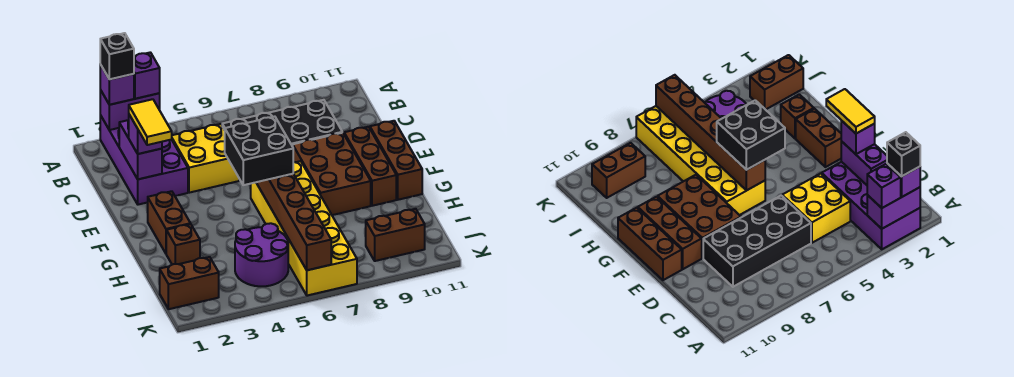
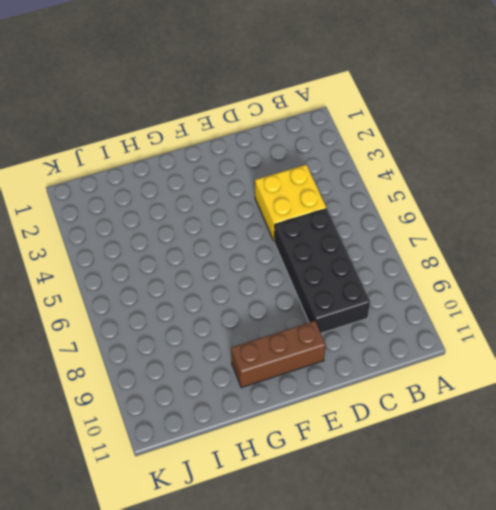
none -> purple 2x4 brick [100,115,188,205]
none -> brown 2x3 brick [293,133,371,215]
none -> brown 1x3 brick [370,121,422,200]

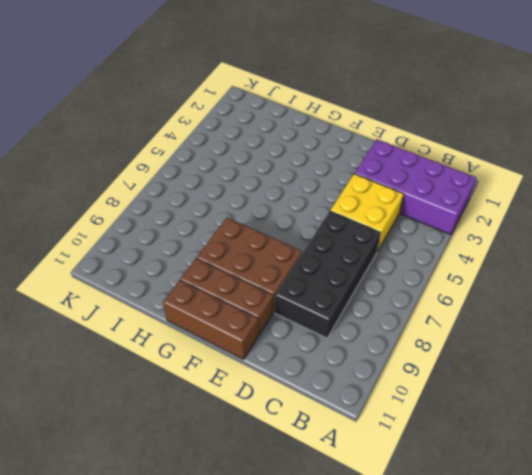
none -> brown 1x2 brick [148,191,190,253]
none -> yellow 2x6 brick [251,161,357,296]
none -> brown 1x1 brick [166,224,200,265]

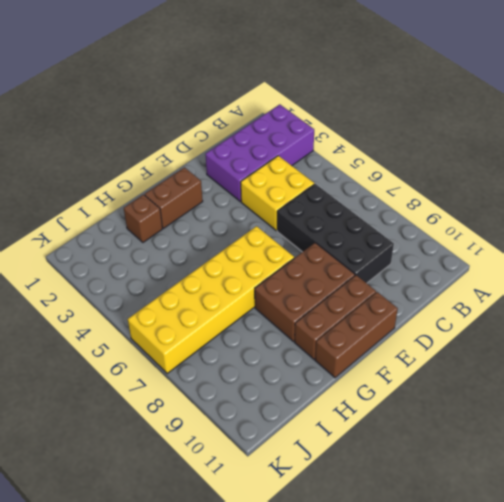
none -> purple 2x2 round brick [235,223,288,286]
none -> brown 1x2 brick [160,257,219,309]
none -> brown 1x2 brick [366,209,425,261]

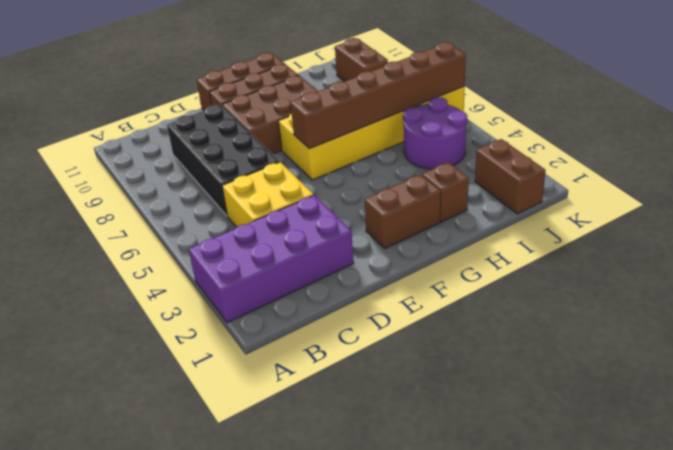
none -> purple 1x2 brick [100,90,160,130]
none -> purple 1x2 brick [119,120,162,179]
none -> purple 1x1 brick [100,65,134,105]

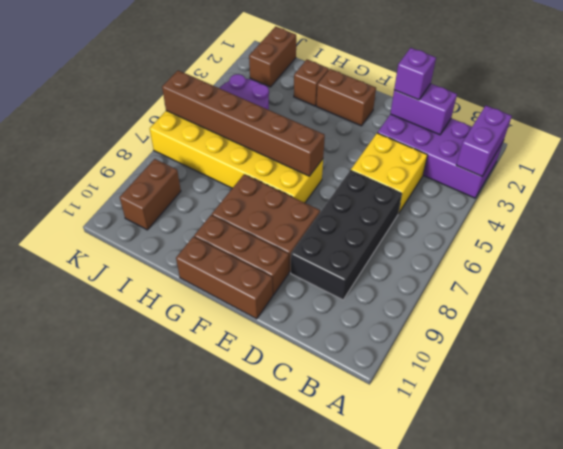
none -> purple 1x1 brick [100,65,134,105]
none -> purple 1x1 brick [134,52,160,99]
none -> black 2x2 brick [225,117,293,185]

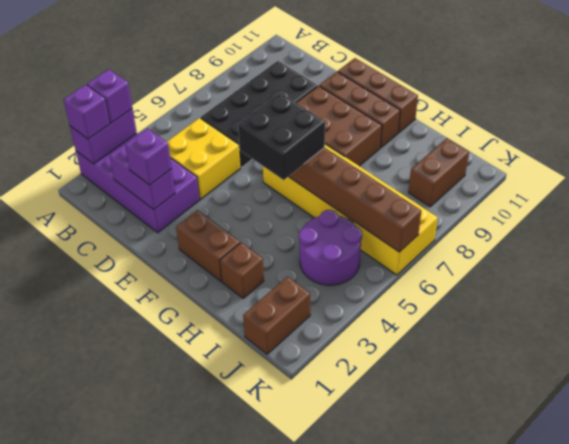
none -> black 1x1 brick [100,33,134,79]
none -> yellow 1x2 tile [129,99,172,145]

